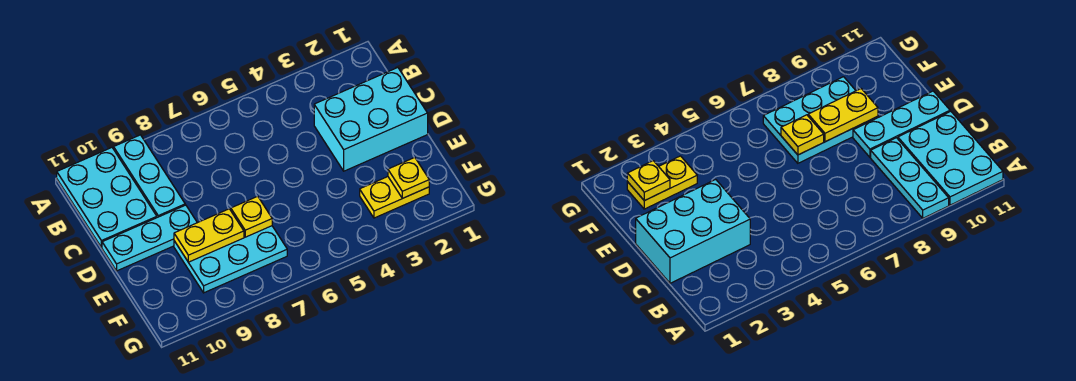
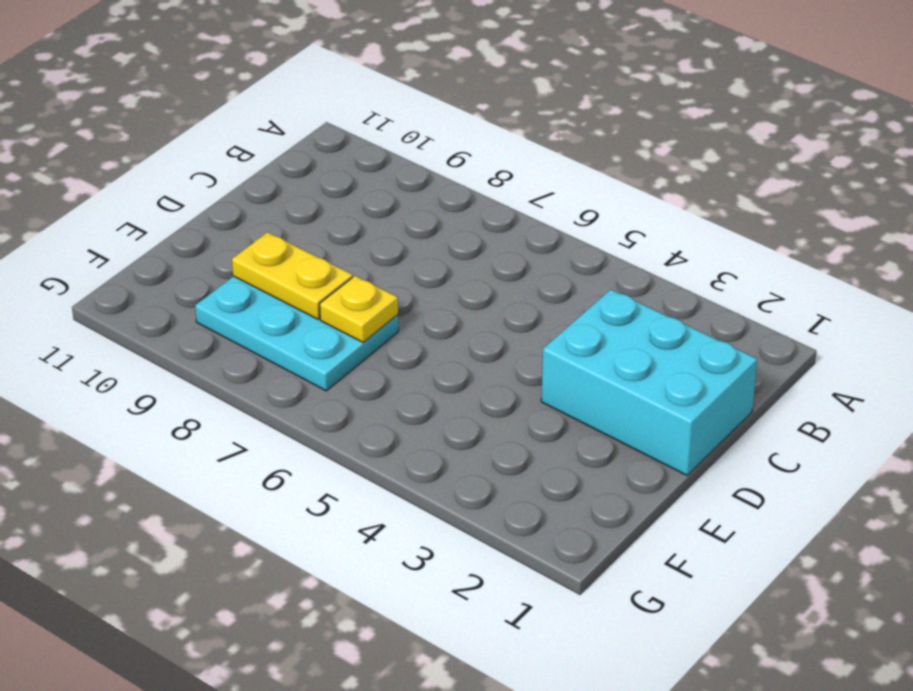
none -> cyan 1x3 plate [114,135,185,217]
none -> cyan 2x3 plate [57,148,157,248]

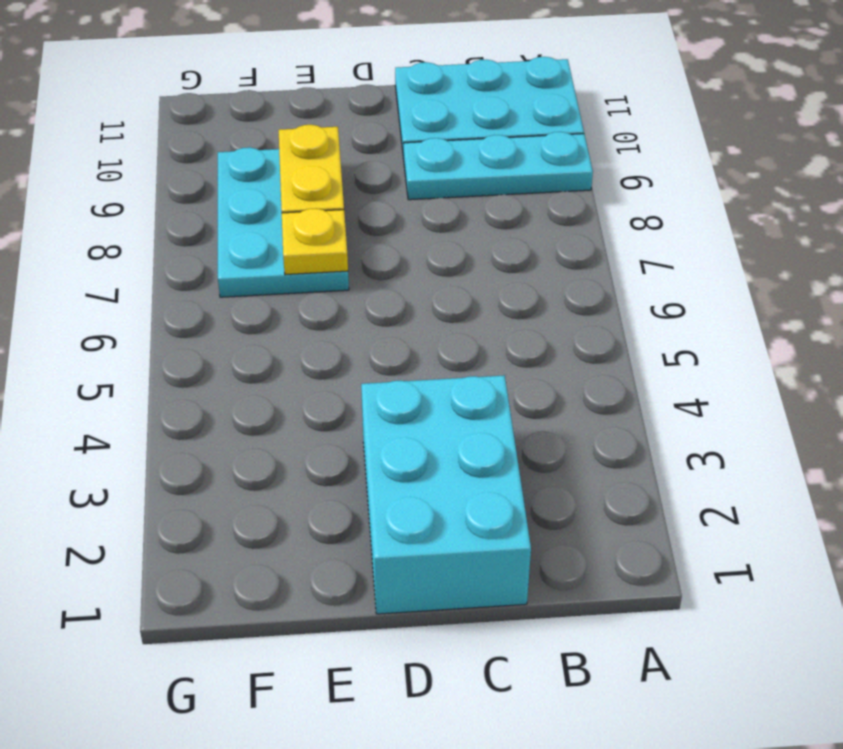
none -> cyan 1x3 plate [102,205,197,271]
none -> yellow 1x2 plate [360,177,429,218]

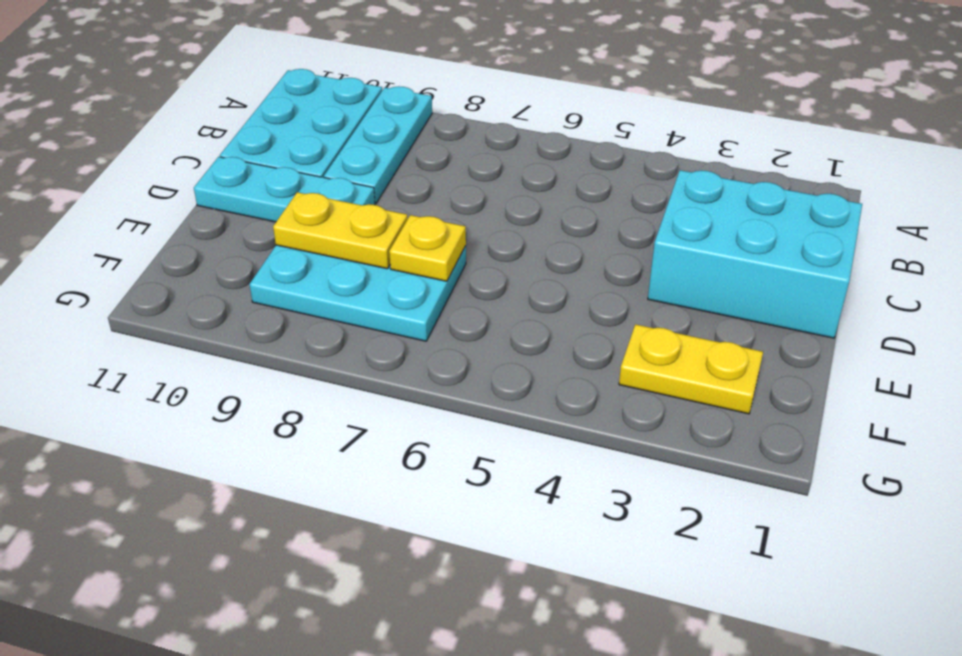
none -> yellow 1x1 plate [388,158,429,198]

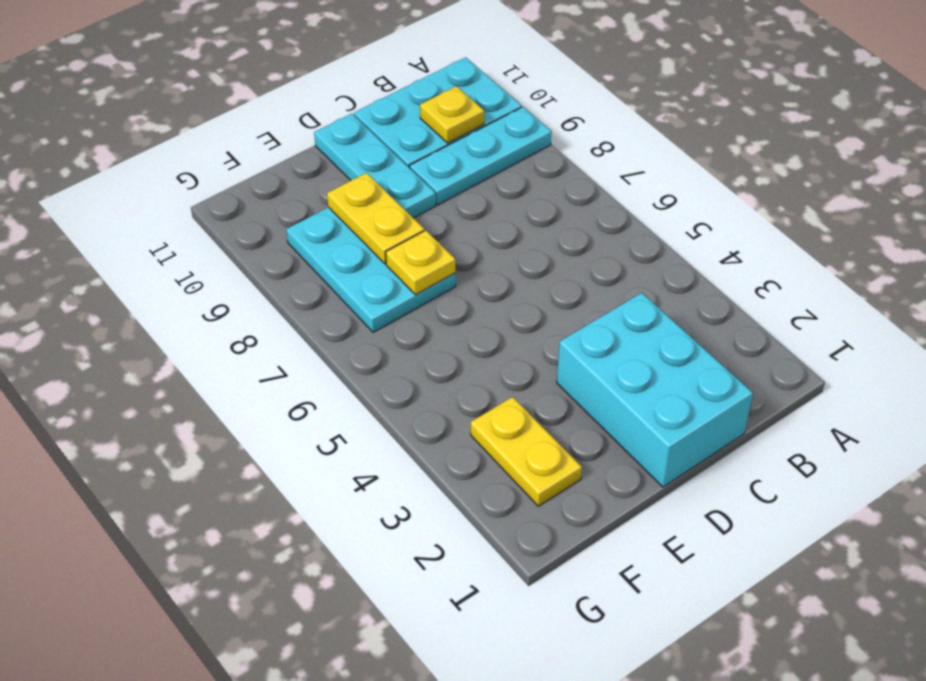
yellow 1x1 plate [420,86,484,143] -> yellow 1x1 plate moved to [388,158,429,198]

